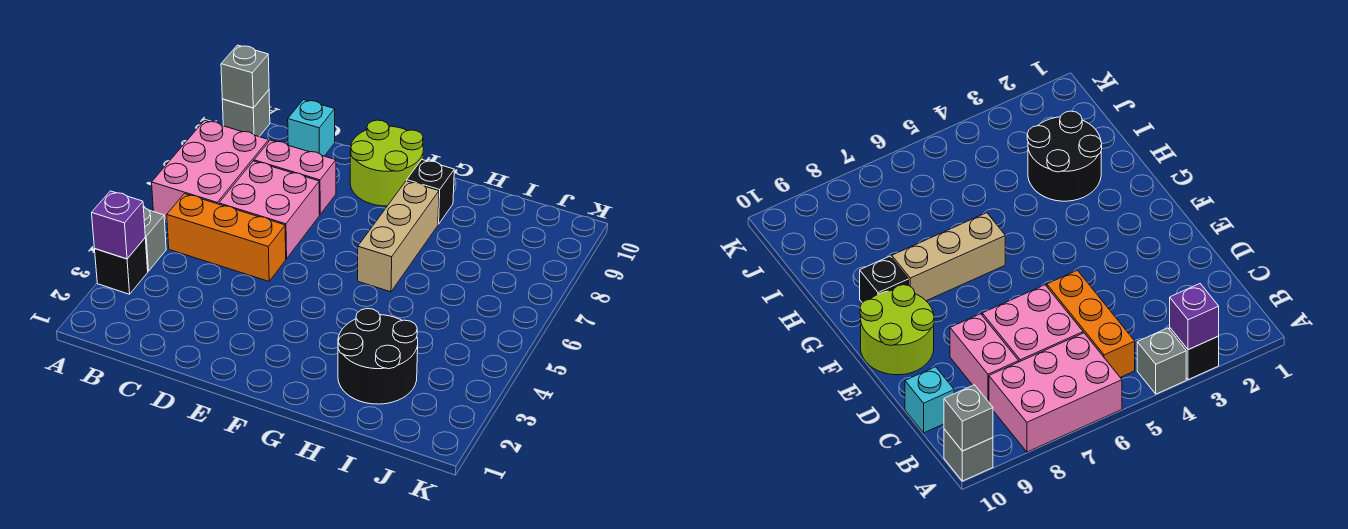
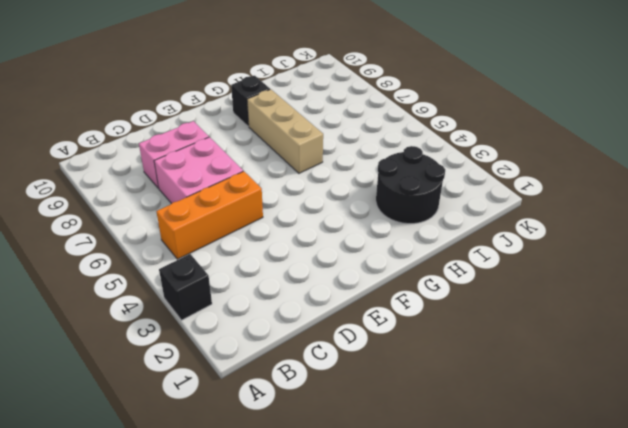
none -> grey 1x1 brick [143,207,166,271]
none -> pink 2x3 brick [152,120,269,221]
none -> grey 1x1 brick [222,90,270,137]

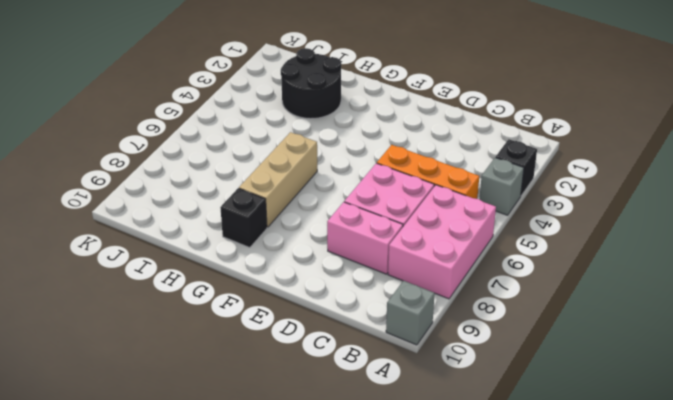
none -> cyan 1x1 brick [288,100,335,156]
none -> lime 2x2 round brick [350,120,424,206]
none -> purple 1x1 brick [92,191,145,259]

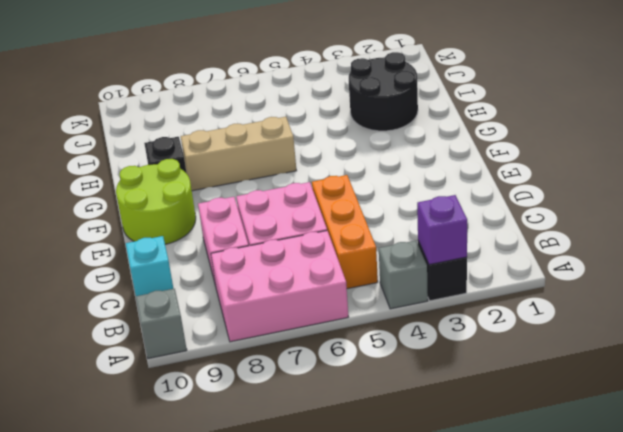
none -> grey 1x1 brick [221,45,269,108]

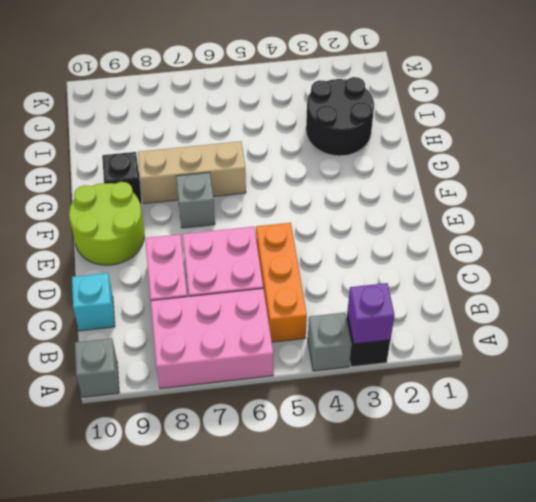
grey 1x1 brick [176,172,215,228] -> grey 1x1 brick moved to [221,45,269,108]

